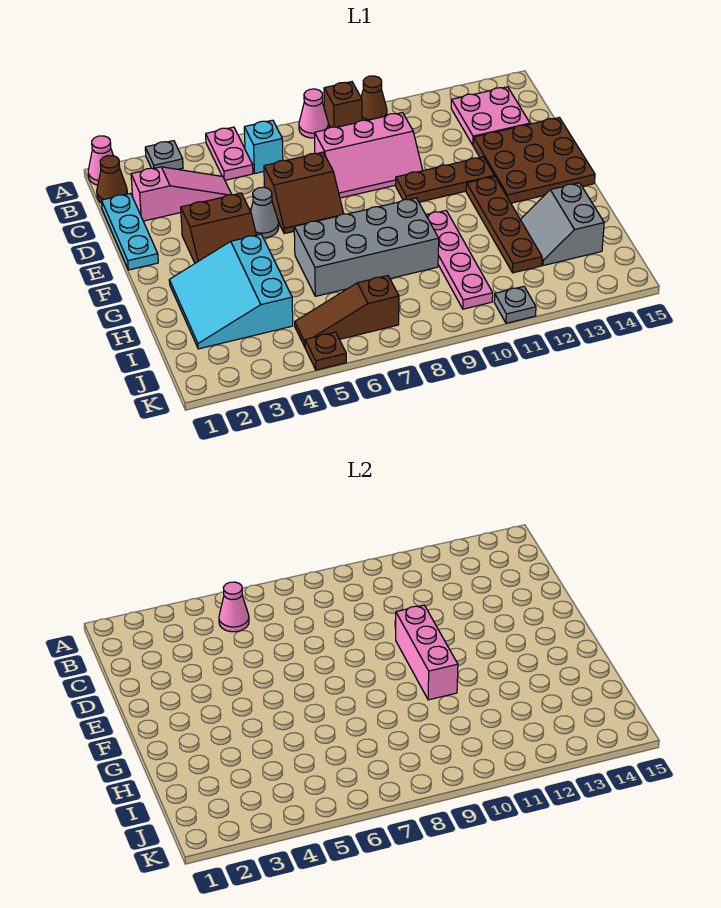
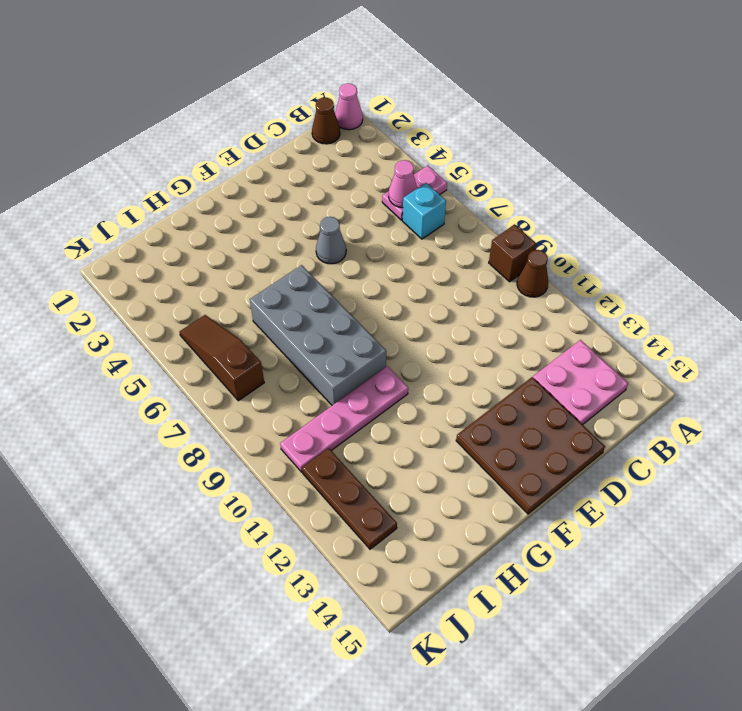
brown 1x3 plate [302,448,397,549] -> brown 1x3 plate moved to [396,157,494,202]
none -> grey 1x1 plate [145,141,183,169]
none -> pink 1x1 cone [299,89,329,138]
none -> cyan 1x3 plate [101,193,158,270]

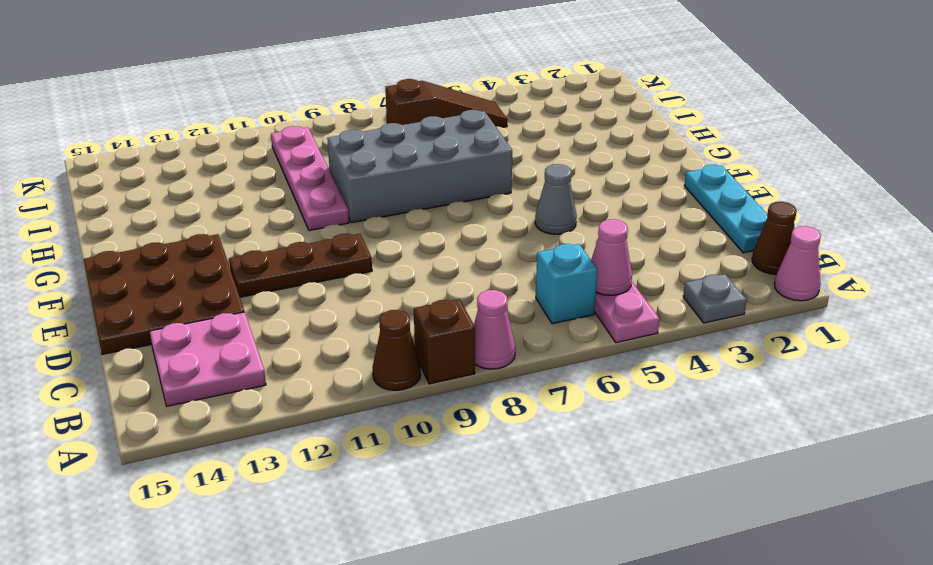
none -> pink 1x3 slope [131,167,232,221]
none -> pink 2x3 slope [315,113,423,198]
none -> brown 2x2 slope [264,152,344,234]

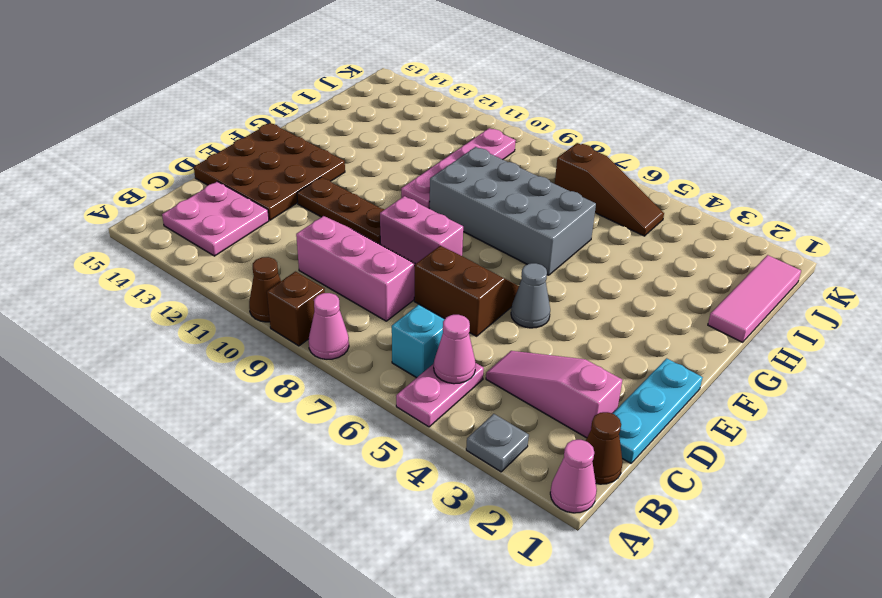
pink 1x2 brick [380,196,463,263] -> none
pink 1x3 tile [708,255,801,342] -> none
none -> brown 2x2 slope [181,193,256,263]
none -> brown 1x4 plate [466,176,542,273]
none -> cyan 3x3 slope [169,234,293,349]

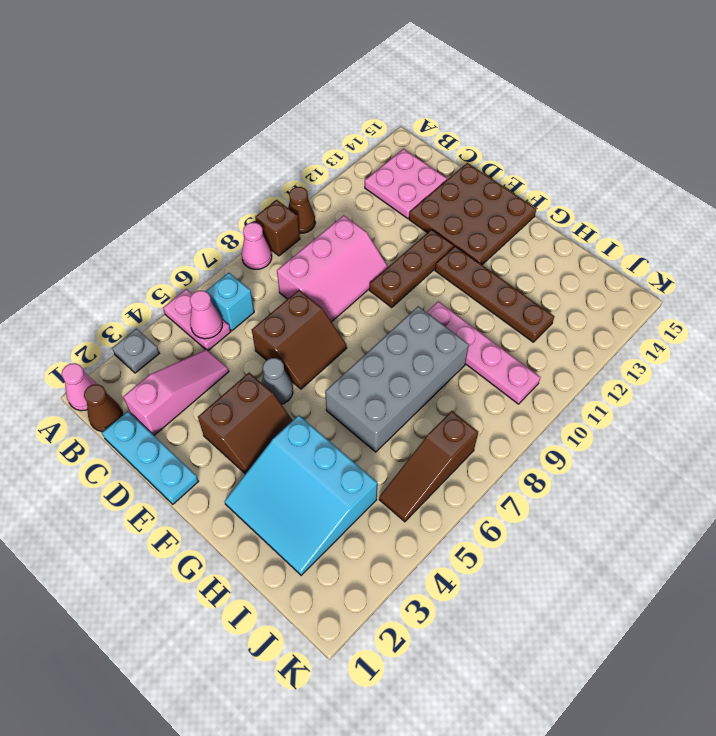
none -> grey 2x2 slope [520,183,604,266]
none -> brown 1x1 plate [305,332,346,370]
none -> grey 1x1 plate [494,286,536,323]

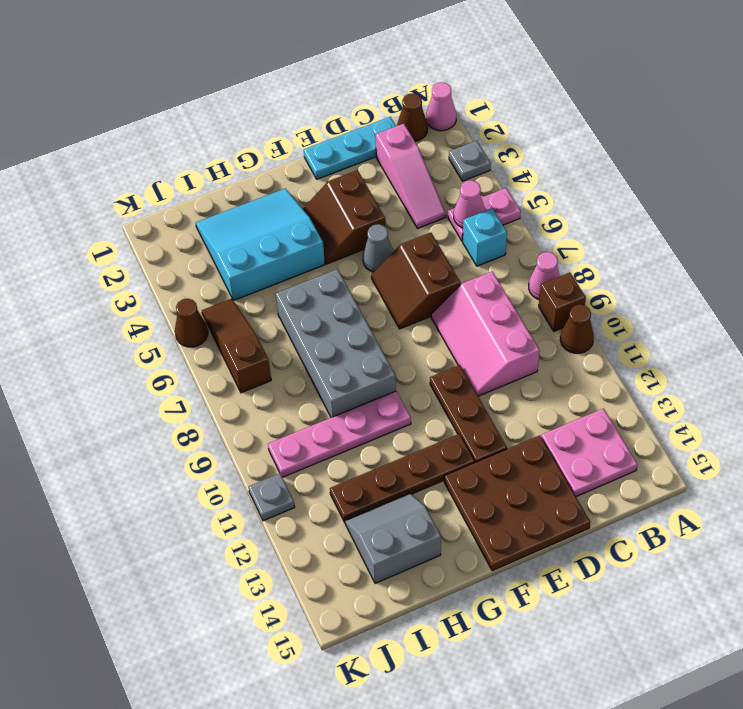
brown 1x1 cone [175,299,208,347] -> brown 1x1 plate [305,332,346,370]
none -> pink 1x3 brick [396,605,458,700]

